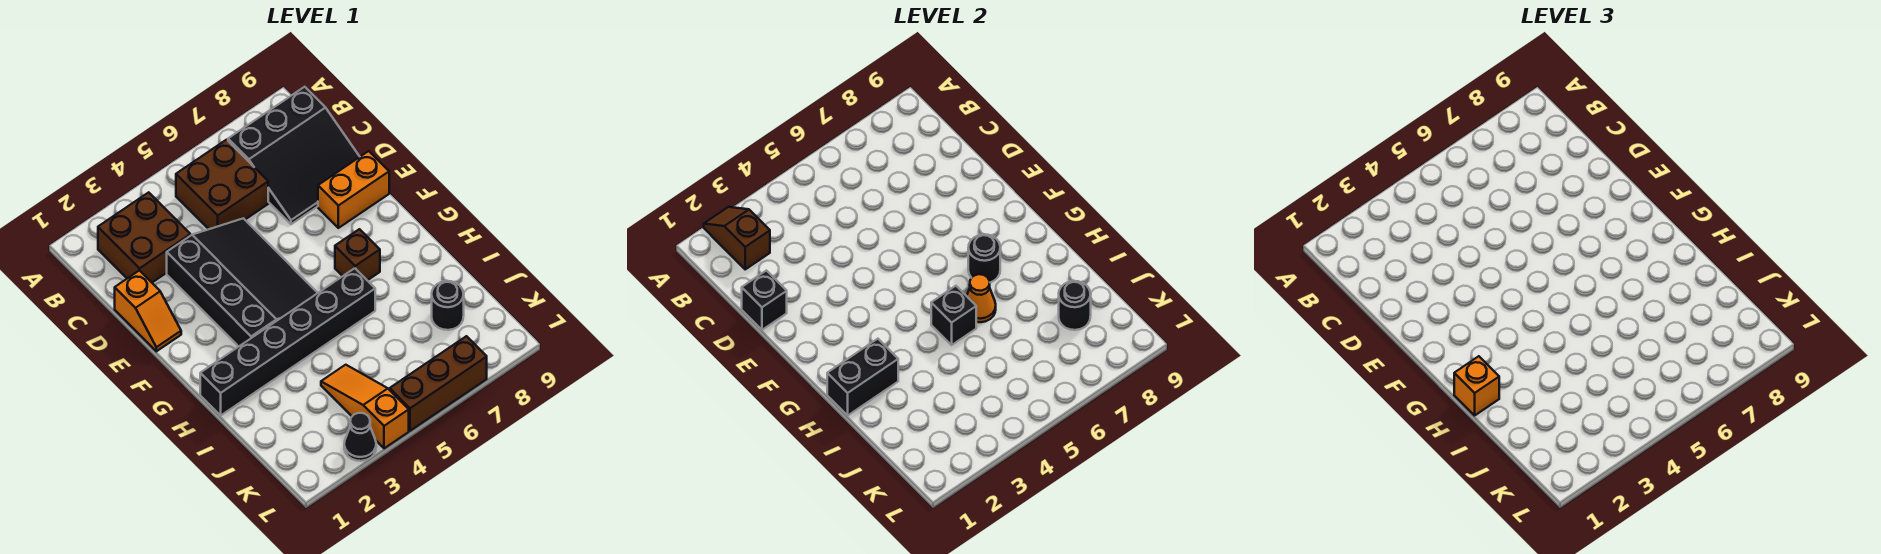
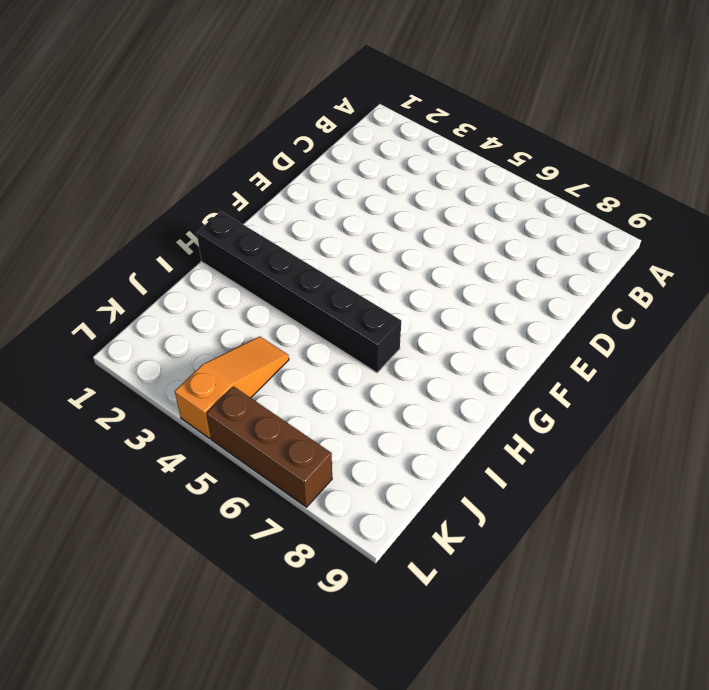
none -> brown 2x2 brick [98,192,190,282]
none -> brown 2x2 brick [176,140,268,229]
none -> black 3x3 slope [228,87,360,224]

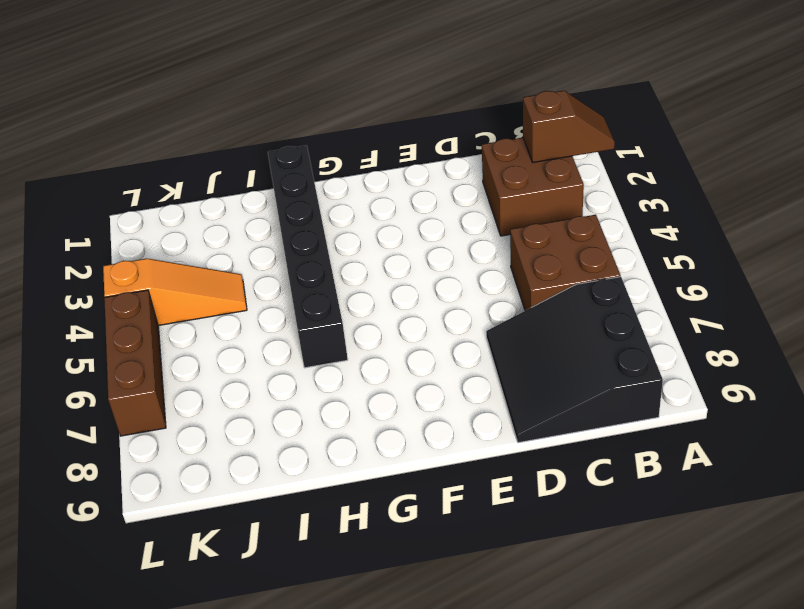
none -> orange 1x2 slope [115,270,181,351]
none -> black 3x4 slope [167,218,317,347]
none -> orange 1x2 brick [318,151,389,228]

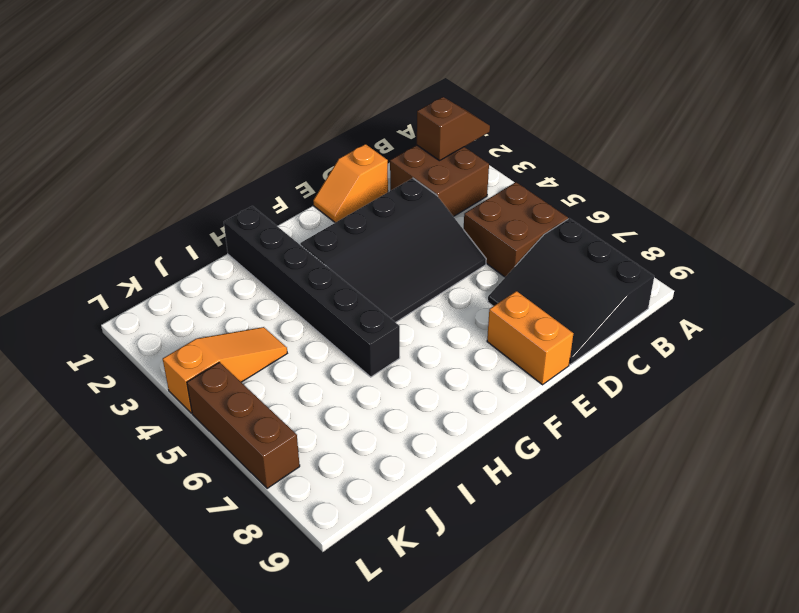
none -> brown 1x1 brick [335,229,380,280]
none -> black 1x1 round brick [432,281,464,330]
none -> black 1x1 cone [344,413,376,461]

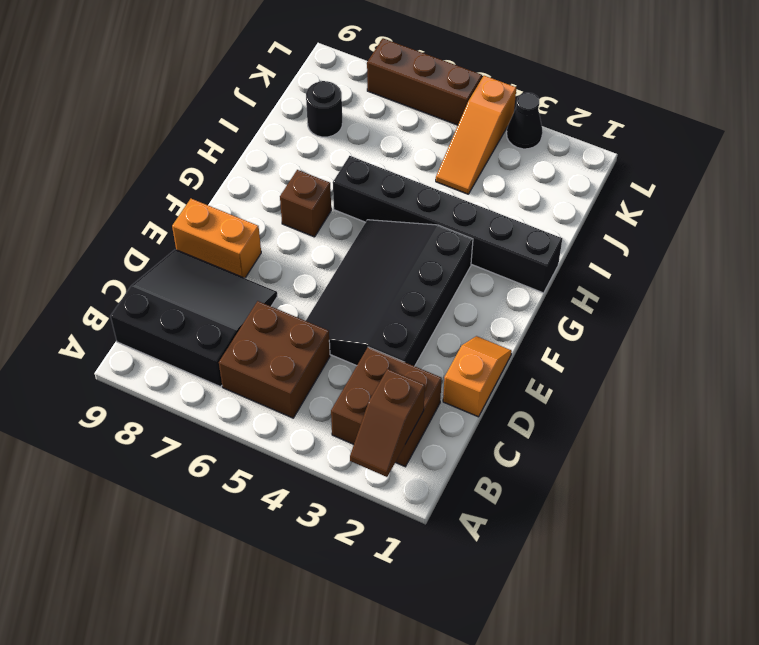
none -> black 1x1 brick [742,271,787,330]
none -> black 1x1 round brick [968,234,1000,282]
none -> black 1x2 brick [827,339,898,415]

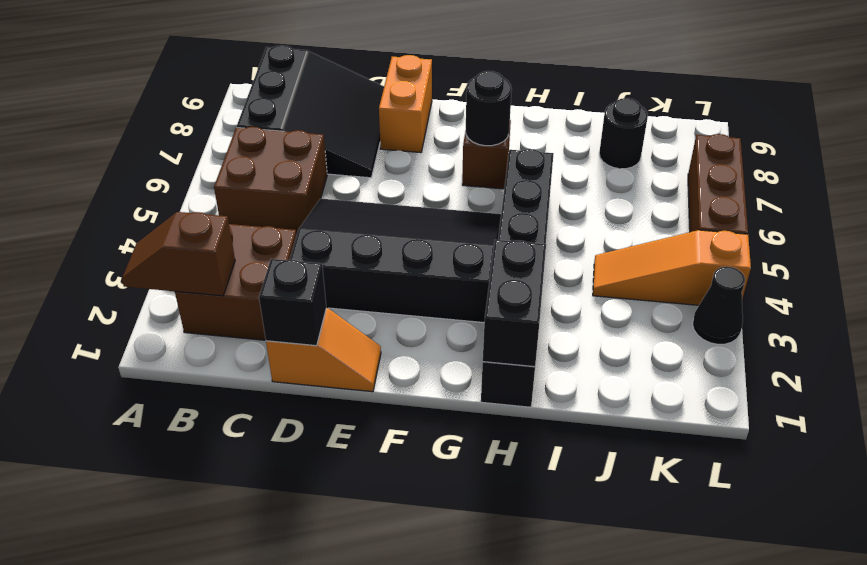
none -> black 1x1 brick [931,286,976,345]
none -> orange 1x1 cone [967,274,996,322]
none -> black 1x1 round brick [1059,281,1091,330]

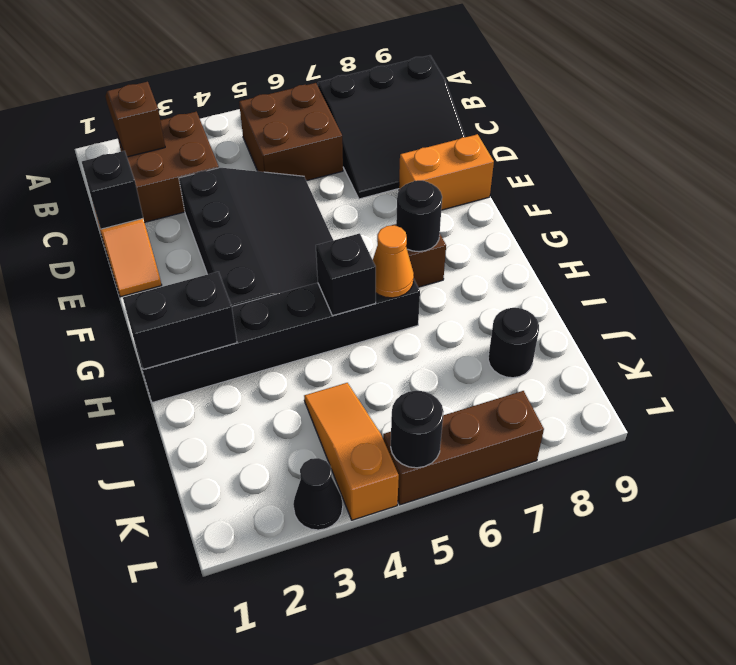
black 1x1 round brick [391,391,444,468] -> black 1x1 round brick moved to [1059,281,1091,330]
none -> orange 1x1 brick [1454,356,1499,415]

